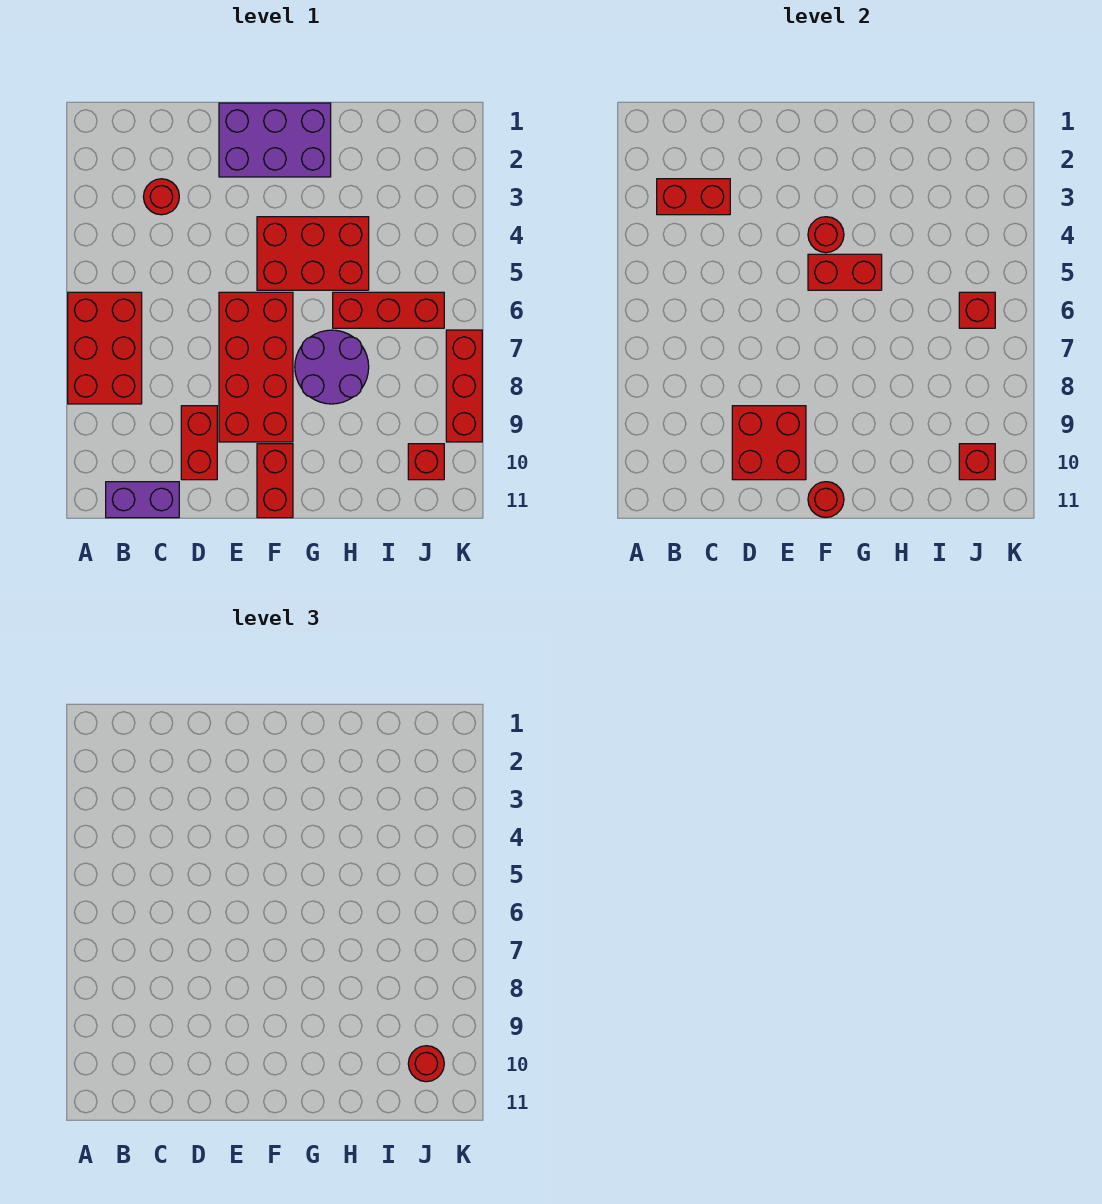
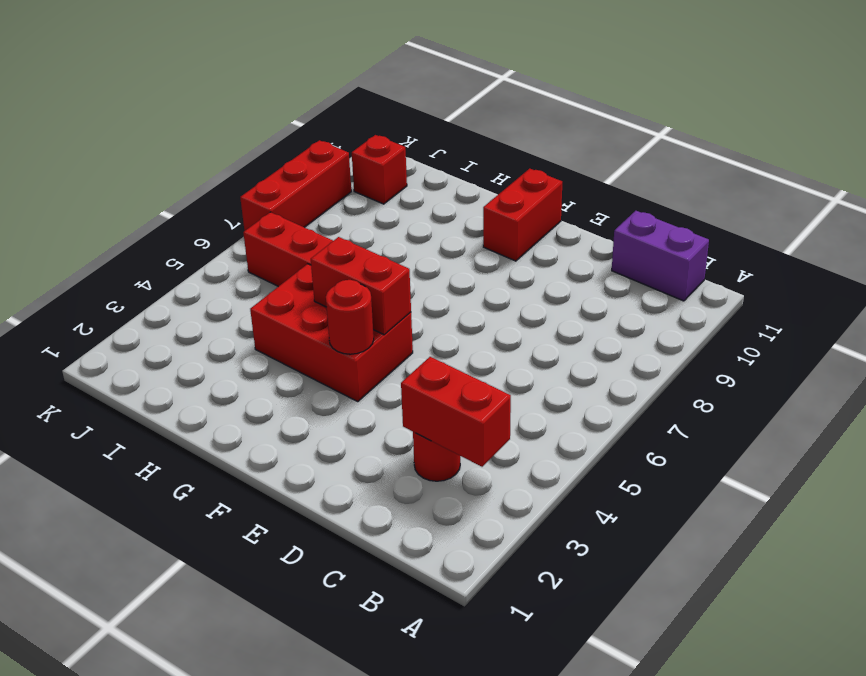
none -> red 2x3 brick [68,292,142,404]
none -> red 1x2 brick [181,406,217,480]
none -> purple 2x3 brick [219,103,331,177]

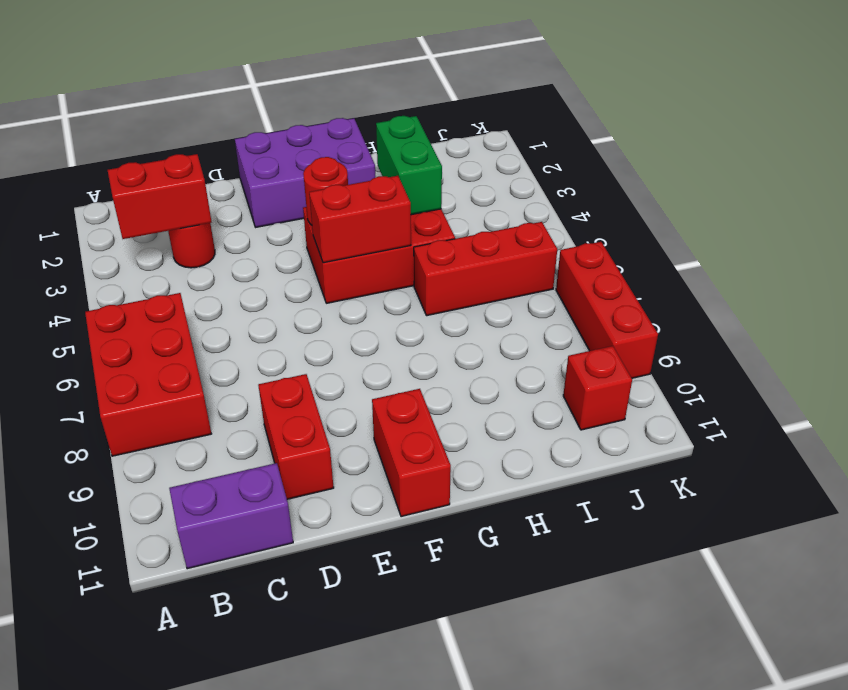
green 1x2 brick [376,116,442,215] -> none
none -> red 2x4 brick [219,292,293,442]
none -> purple 2x2 round brick [295,330,369,404]
none -> red 2x2 brick [732,406,806,480]

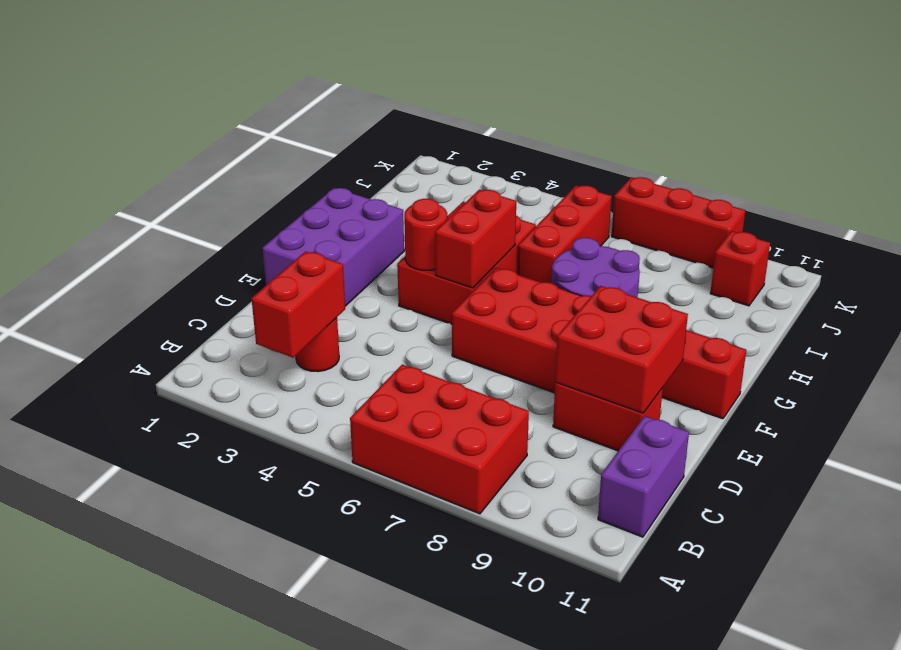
none -> red 1x1 round brick [808,482,844,517]
none -> red 1x1 brick [959,292,995,328]
none -> red 1x1 brick [959,444,995,480]

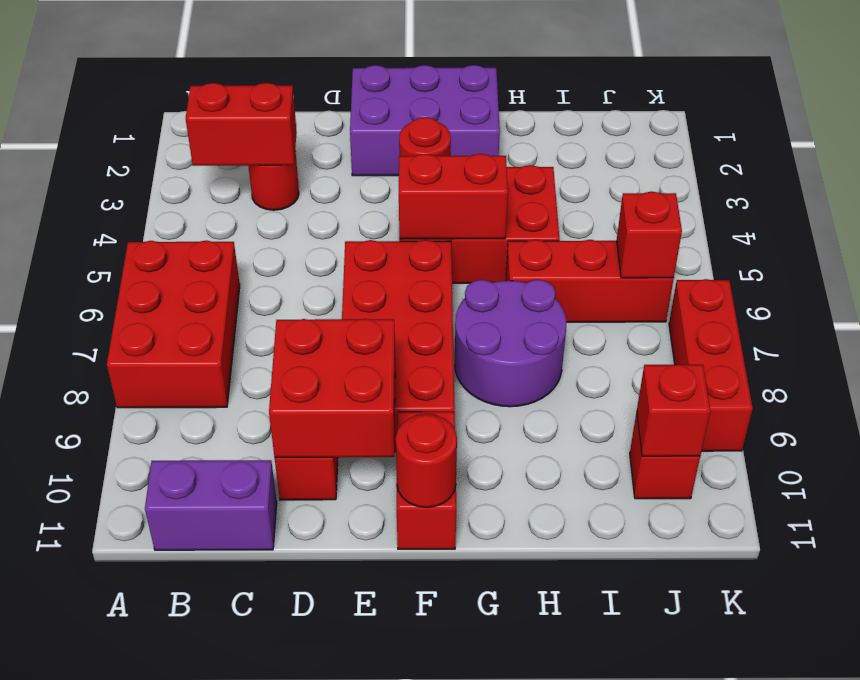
none -> red 1x1 round brick [408,1046,444,1082]

